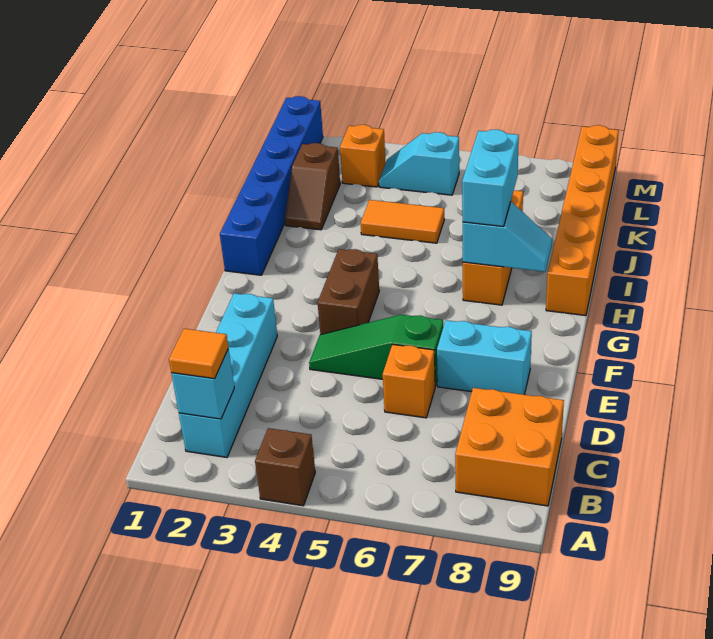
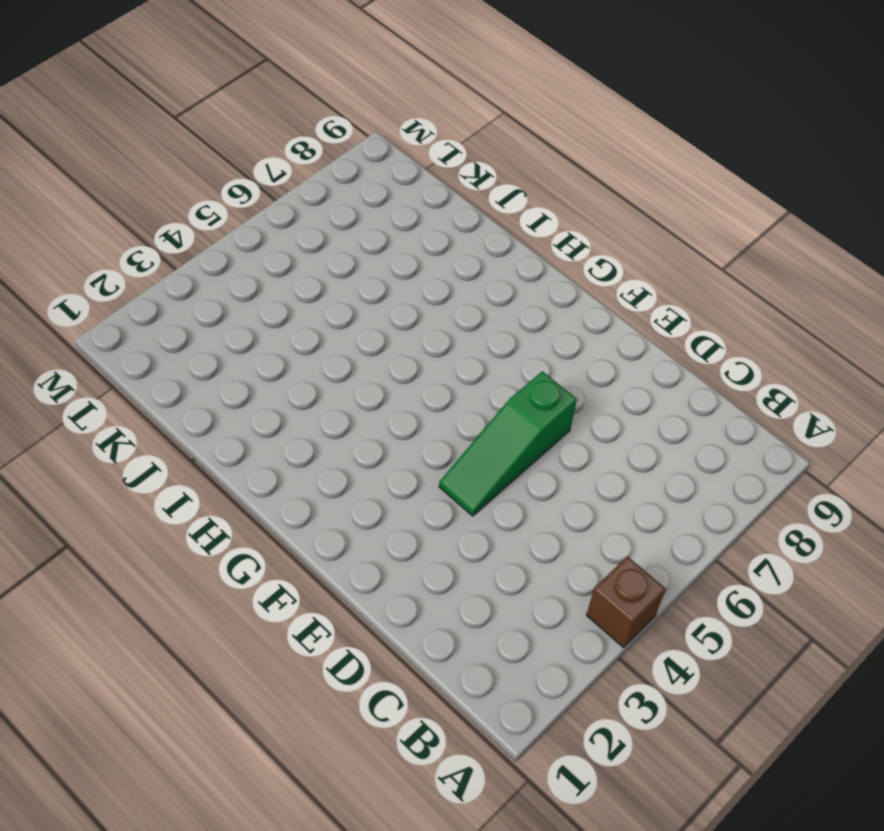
none -> cyan 1x4 brick [179,293,277,457]
none -> orange 2x2 brick [455,388,564,506]
none -> orange 1x1 brick [383,344,435,418]

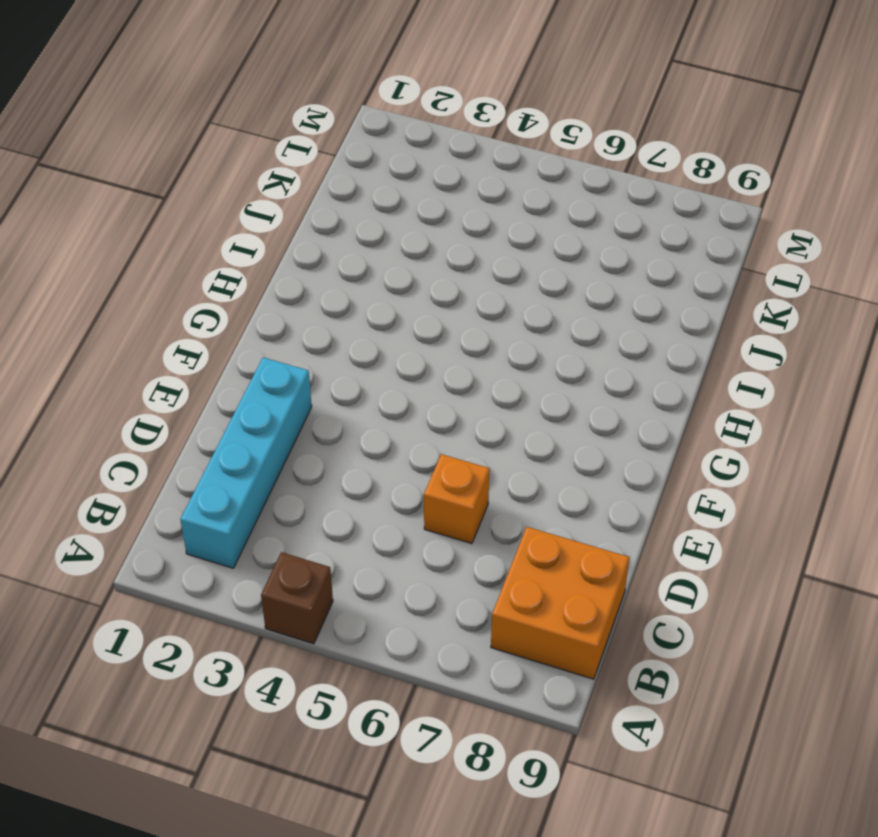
none -> green 1x3 slope [309,315,443,386]
none -> cyan 1x2 brick [437,320,532,395]
none -> brown 1x2 brick [318,249,379,335]

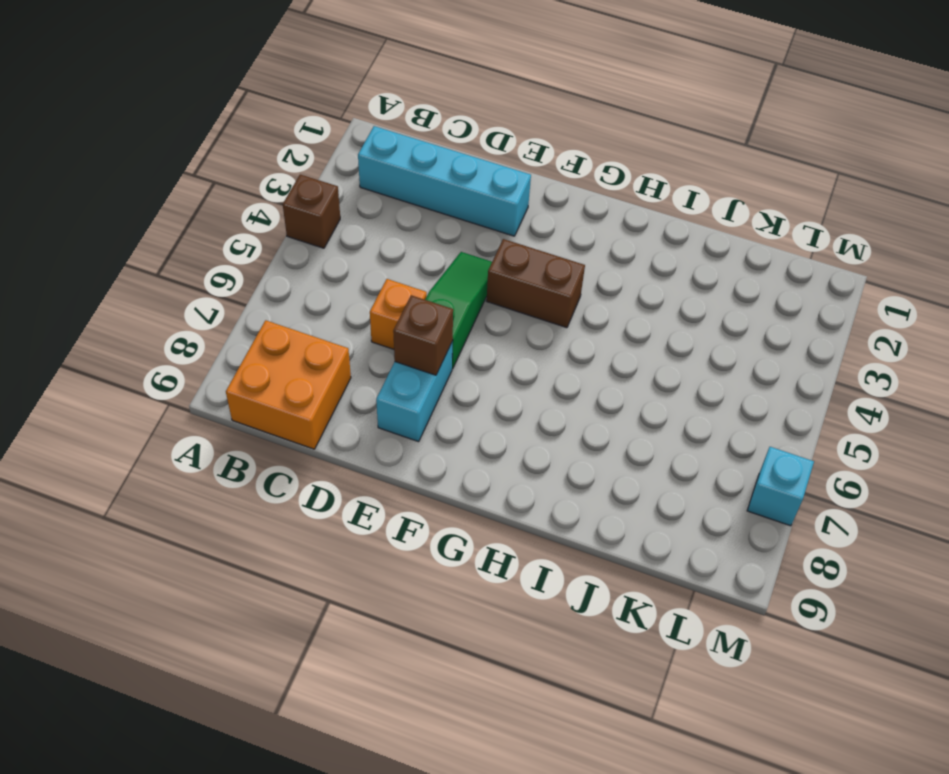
brown 1x1 brick [393,295,453,375] -> none
cyan 1x1 brick [747,447,814,526] -> cyan 1x1 brick moved to [171,349,234,419]
none -> blue 1x6 brick [220,96,323,275]
none -> orange 1x3 brick [463,190,523,305]
none -> orange 1x6 brick [546,125,619,316]

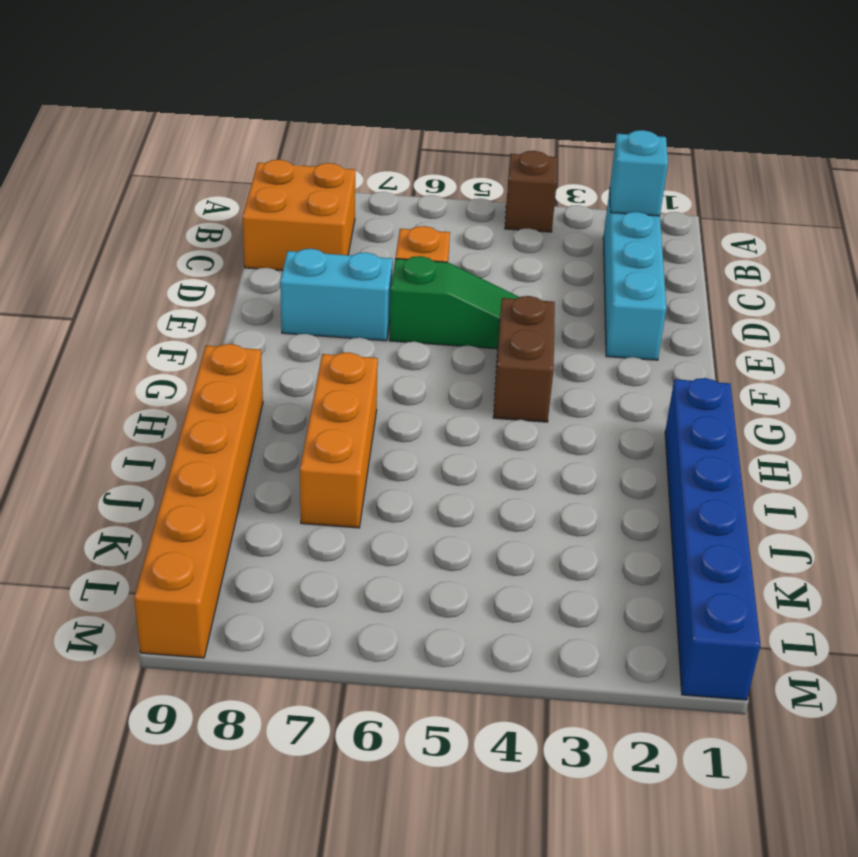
none -> brown 1x2 slope [285,143,340,230]
none -> orange 1x2 tile [361,200,444,243]
none -> orange 1x1 brick [340,125,386,187]

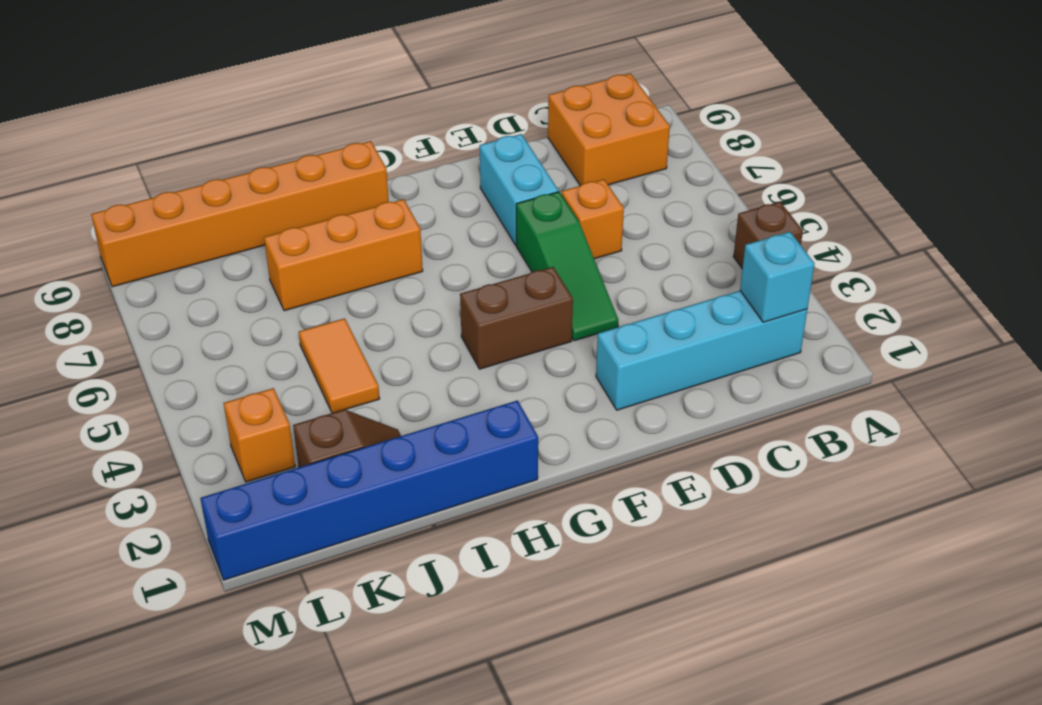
none -> cyan 1x2 slope [379,132,459,195]
none -> cyan 1x2 slope [463,202,552,272]
none -> orange 1x1 tile [169,329,228,379]

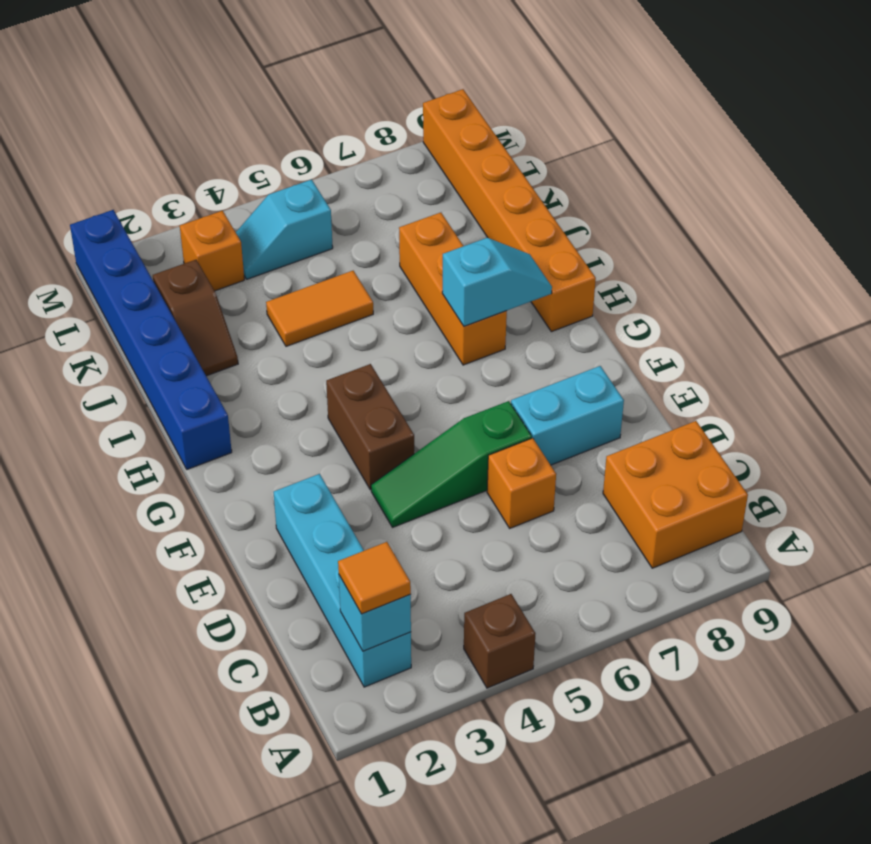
none -> cyan 1x2 brick [462,129,519,227]

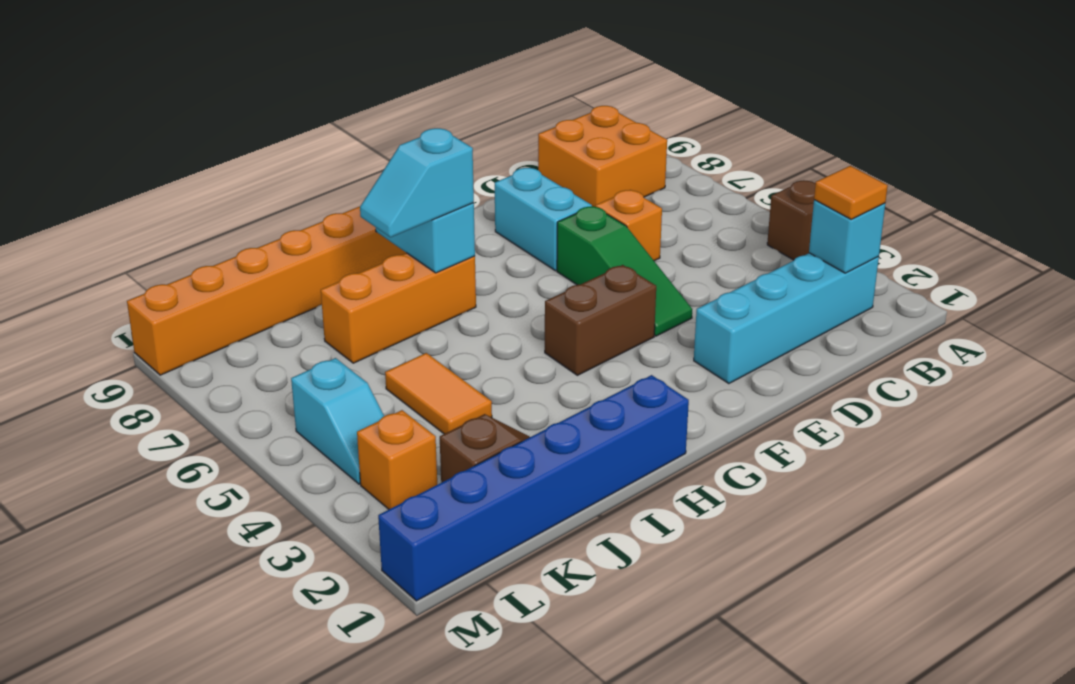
cyan 1x2 slope [360,128,474,237] -> cyan 1x2 brick [462,129,519,227]

